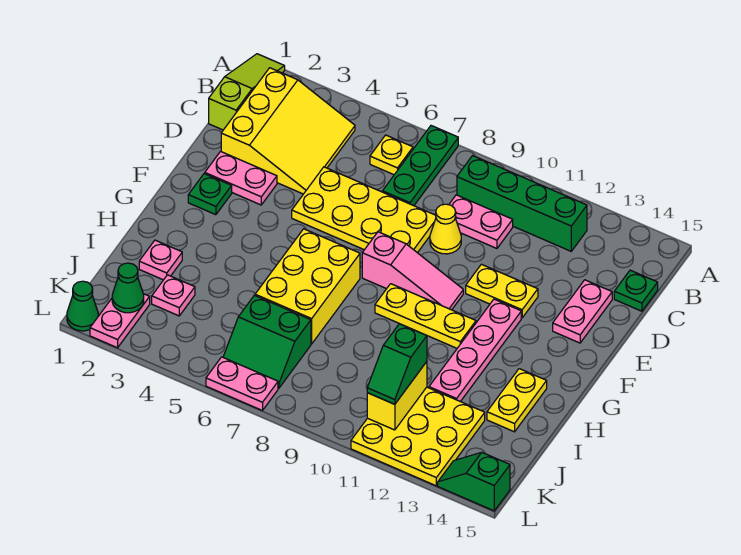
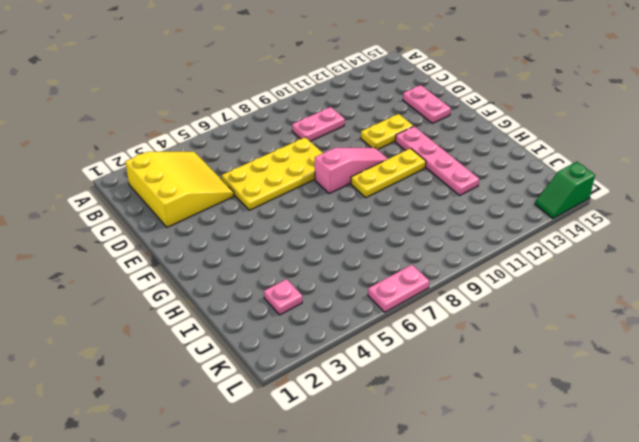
none -> lime 1x3 slope [209,54,285,130]
none -> green 1x3 plate [382,126,458,206]
none -> yellow 1x1 plate [370,135,413,175]

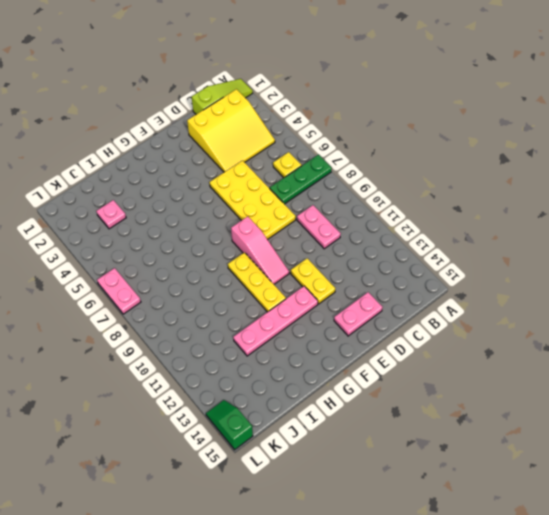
none -> green 1x4 brick [457,156,587,251]
none -> green 1x1 plate [614,270,658,311]
none -> yellow 1x1 cone [430,204,461,254]

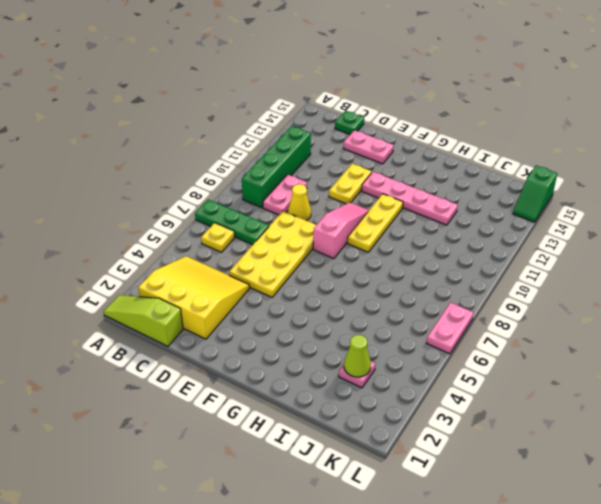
lime 1x1 cone [344,335,371,377] -> none
none -> pink 1x2 plate [205,151,277,205]
none -> green 1x1 plate [188,174,232,215]
none -> yellow 2x3 brick [255,229,360,344]

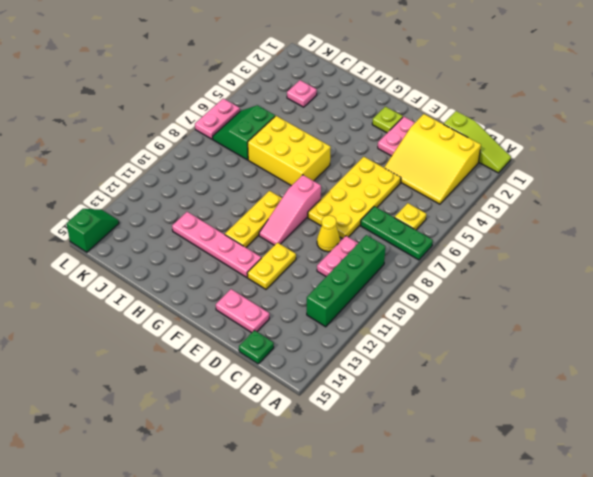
lime 1x1 plate [372,107,403,133] -> green 1x1 plate [188,174,232,215]
none -> yellow 1x2 plate [487,369,547,432]
none -> pink 1x1 plate [139,240,182,280]
none -> yellow 3x3 plate [351,387,485,486]

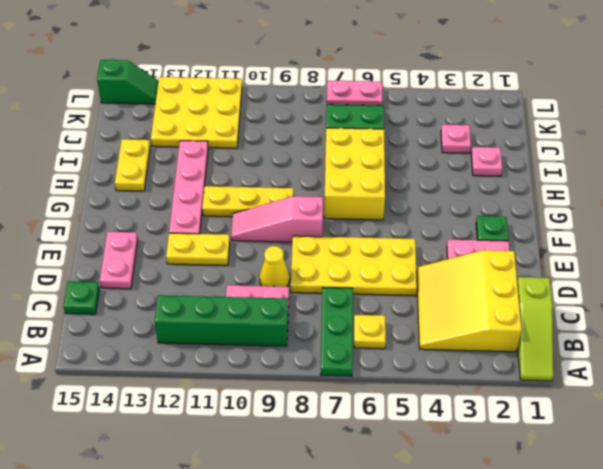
none -> pink 1x2 plate [90,294,150,348]
none -> green 1x1 cone [67,281,98,331]
none -> yellow 1x2 brick [367,362,427,430]

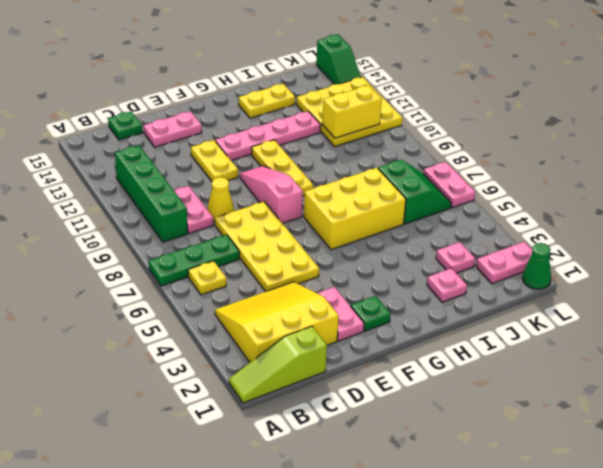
none -> green 1x1 cone [112,263,144,313]
none -> green 1x2 slope [367,324,427,404]

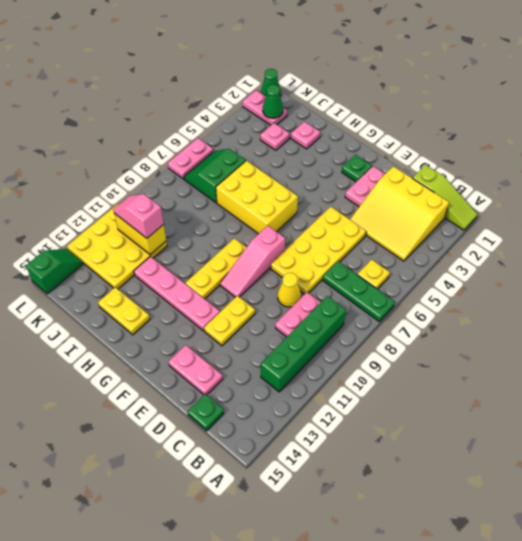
pink 1x2 slope [113,194,164,238] -> green 1x2 slope [367,324,427,404]

